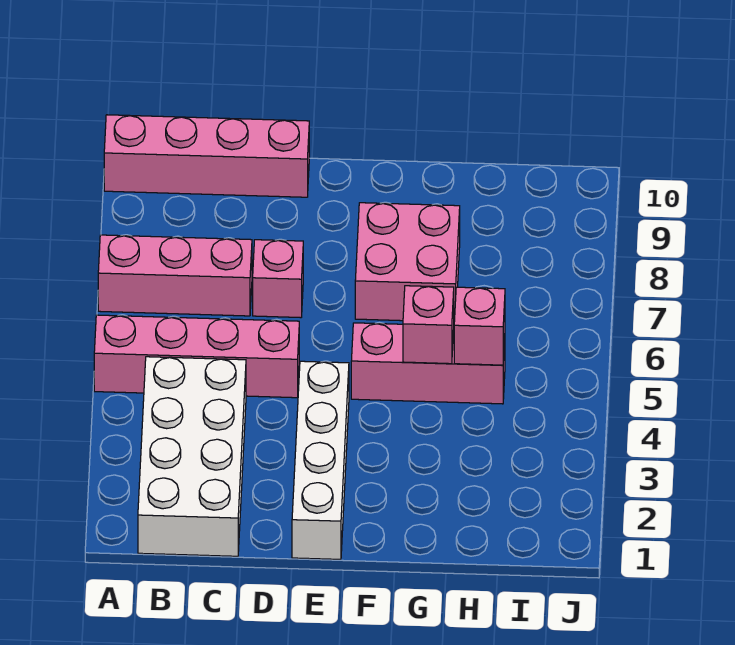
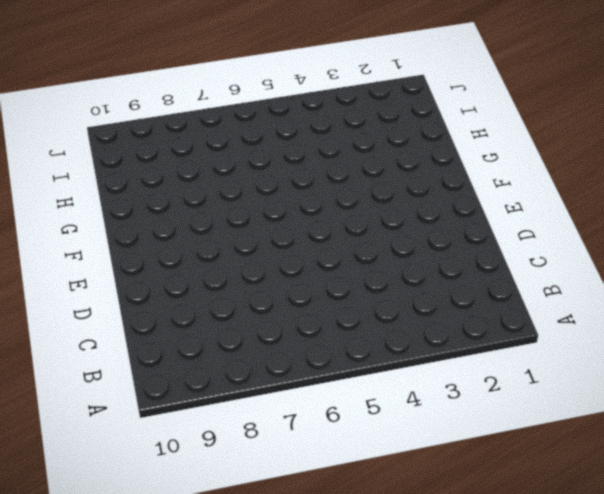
none -> pink 1x4 brick [94,315,299,398]
none -> pink 1x3 brick [98,235,252,316]

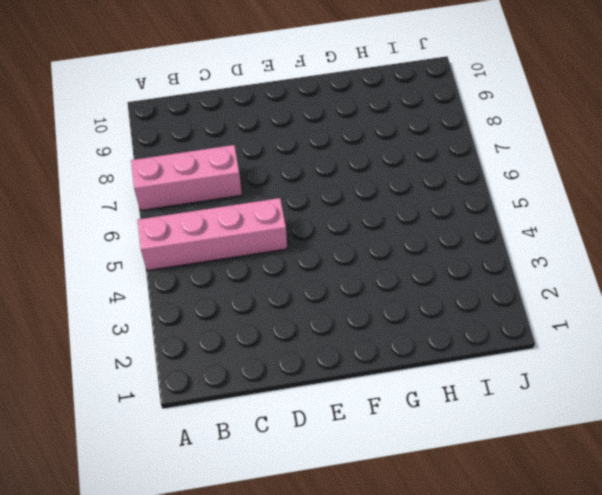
none -> pink 1x4 brick [104,115,309,197]
none -> white 2x4 brick [138,357,246,556]

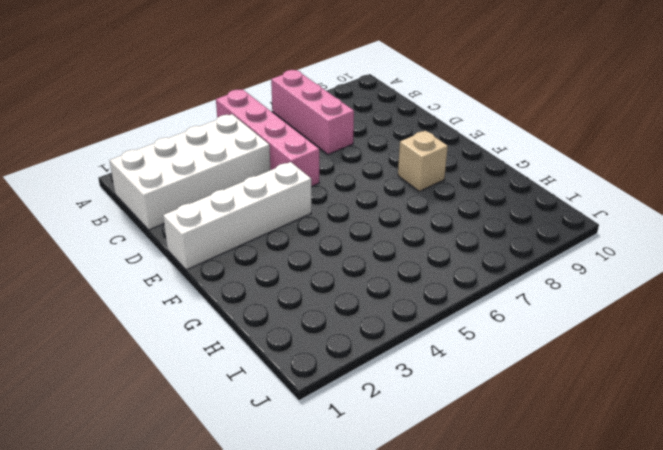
tan 1x1 brick [398,131,448,191] -> pink 2x2 brick [355,203,460,322]
none -> pink 1x4 brick [104,115,309,197]
none -> pink 1x1 brick [253,240,303,318]

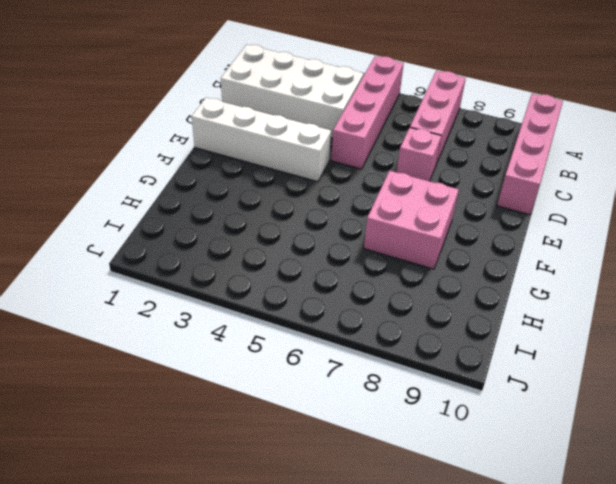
none -> pink 1x3 brick [351,323,505,404]
none -> pink 1x1 brick [403,286,454,364]

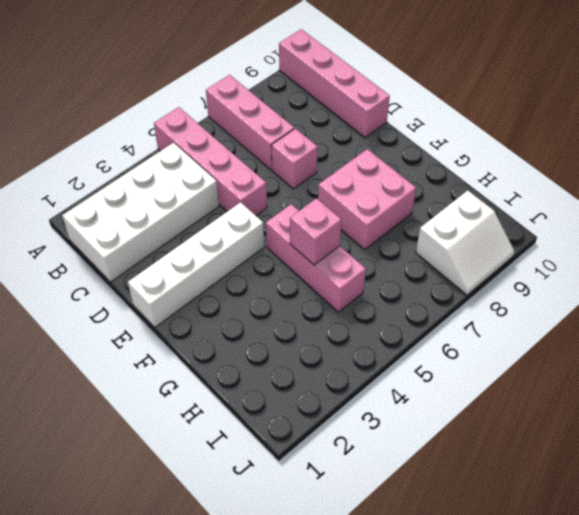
white 2x2 slope [416,190,515,295] -> none
none -> pink 1x1 brick [454,287,505,365]

